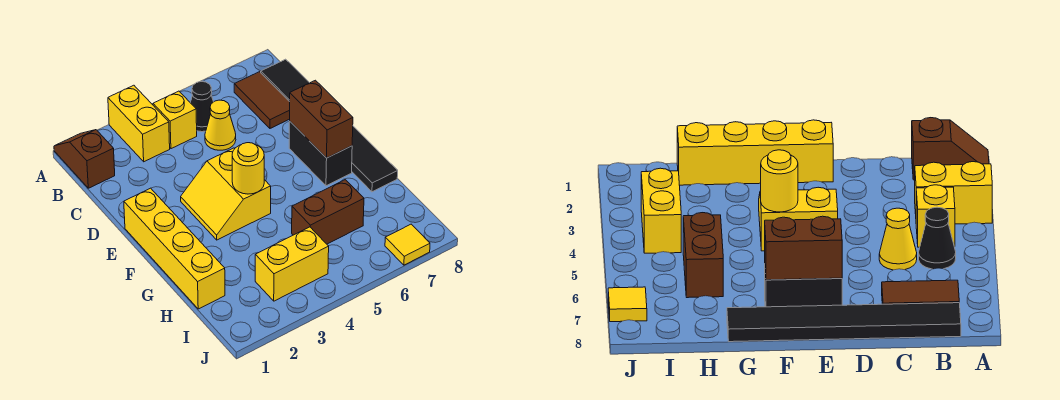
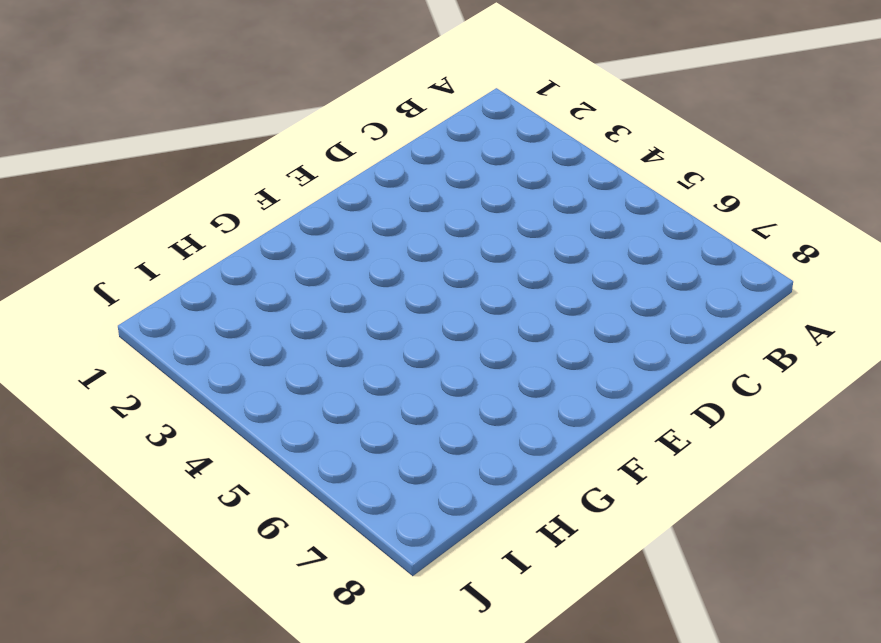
none -> brown 1x2 slope [54,130,115,188]
none -> yellow 1x2 brick [108,85,170,162]
none -> yellow 1x1 brick [153,91,197,149]

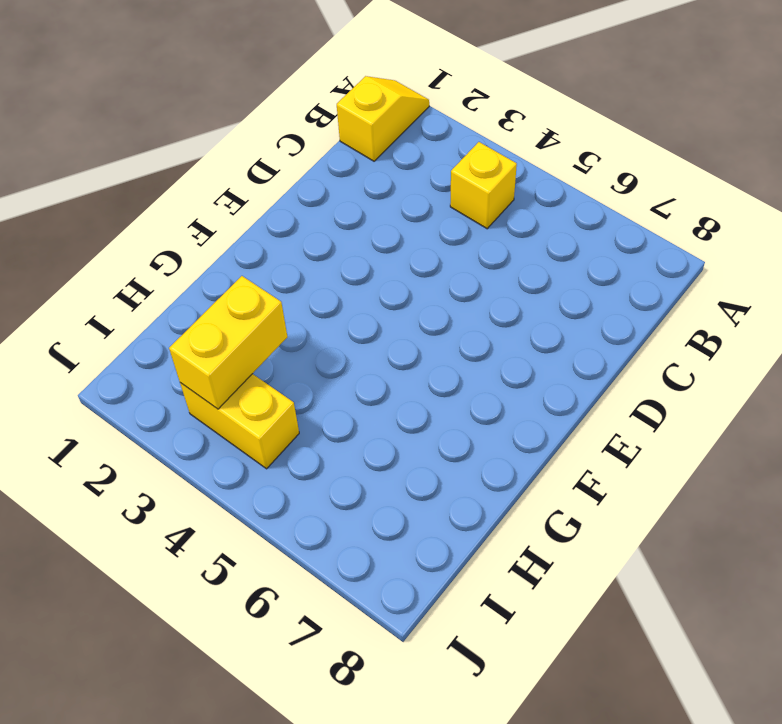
yellow 1x2 slope [337,76,429,161] -> brown 1x2 slope [54,130,115,188]
yellow 1x2 brick [169,276,287,409] -> yellow 1x2 brick moved to [108,85,170,162]
none -> black 1x1 cone [190,82,213,132]
none -> brown 1x2 tile [234,72,290,128]
none -> black 1x6 tile [261,59,398,192]

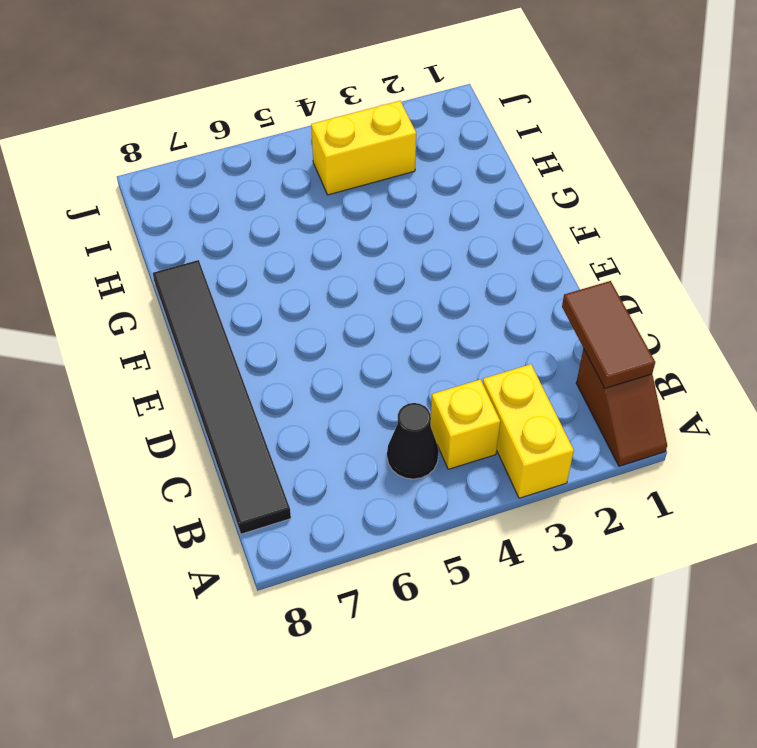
brown 1x2 tile [562,281,655,388] -> brown 1x2 tile moved to [234,72,290,128]
none -> yellow 1x1 cone [205,100,236,150]
none -> yellow 1x4 brick [124,188,225,309]
none -> yellow 2x2 slope [181,148,271,240]

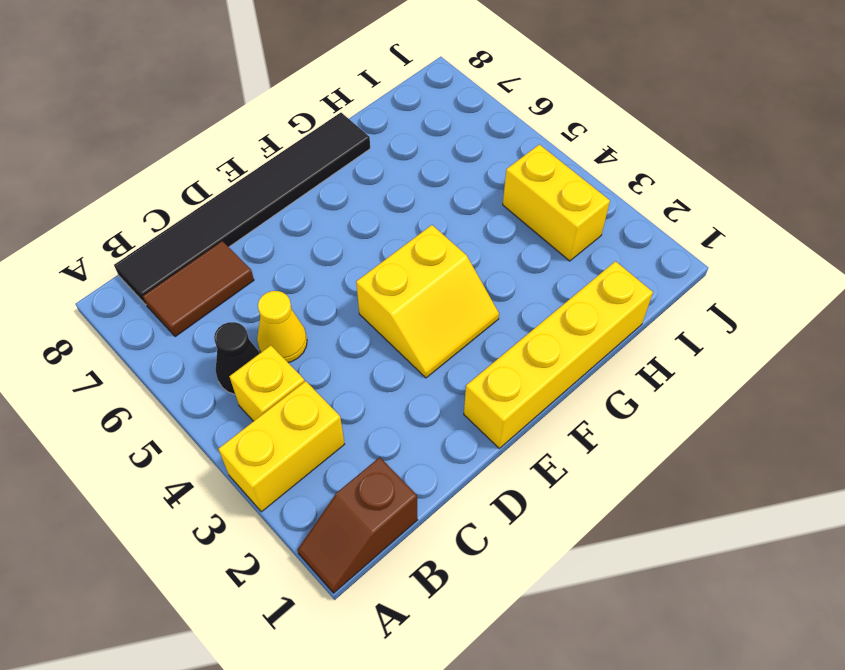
none -> black 1x2 brick [289,121,352,186]
none -> brown 1x2 brick [292,180,364,244]
none -> yellow 1x1 tile [385,224,430,265]

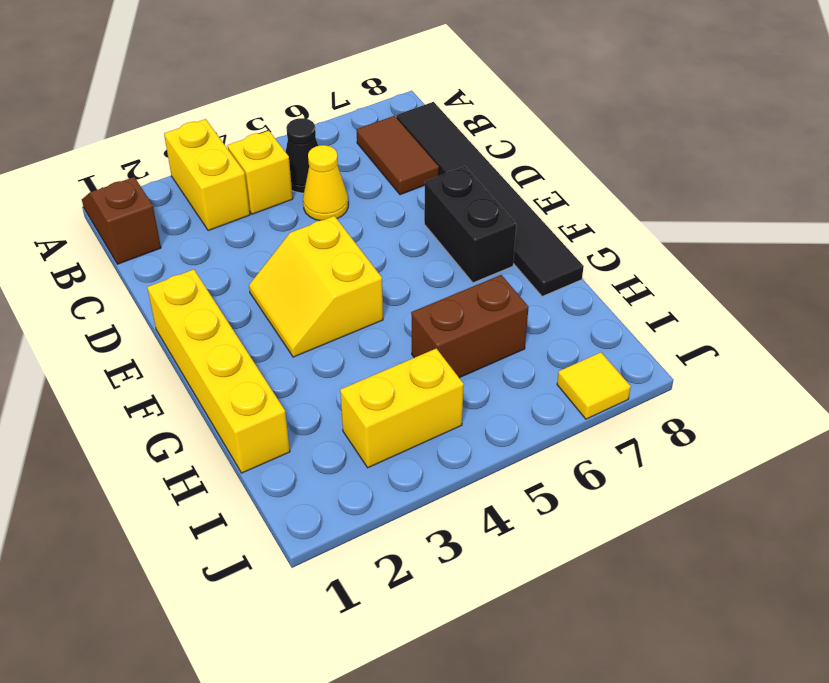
none -> brown 1x2 brick [290,80,353,158]
none -> yellow 1x1 round brick [232,143,264,194]

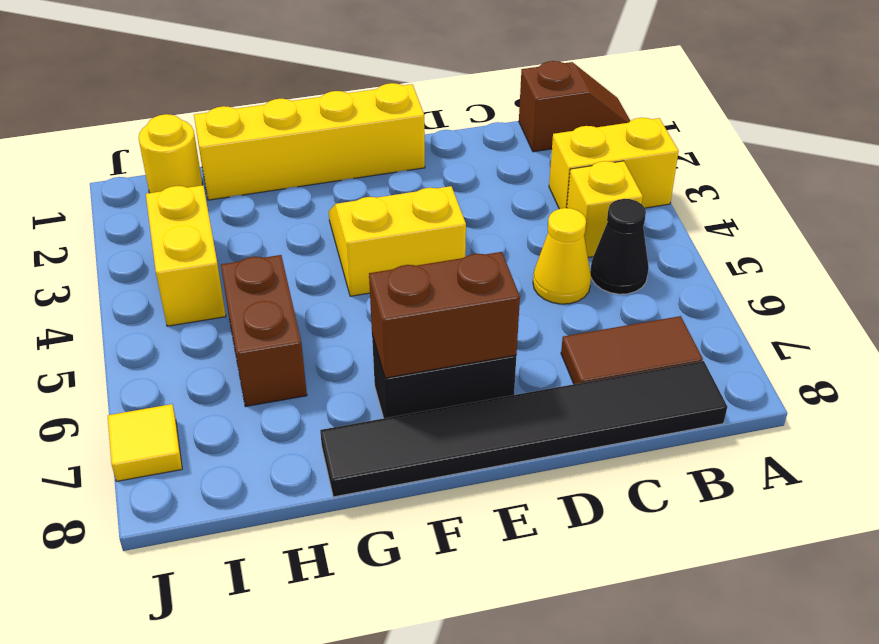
yellow 1x1 round brick [139,114,202,193] -> yellow 1x1 round brick moved to [232,143,264,194]

